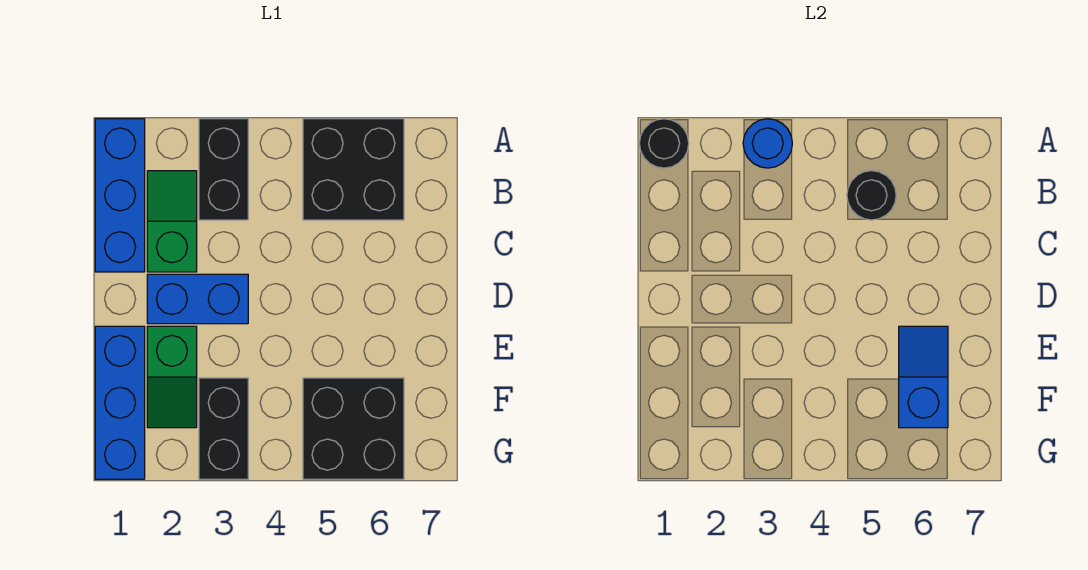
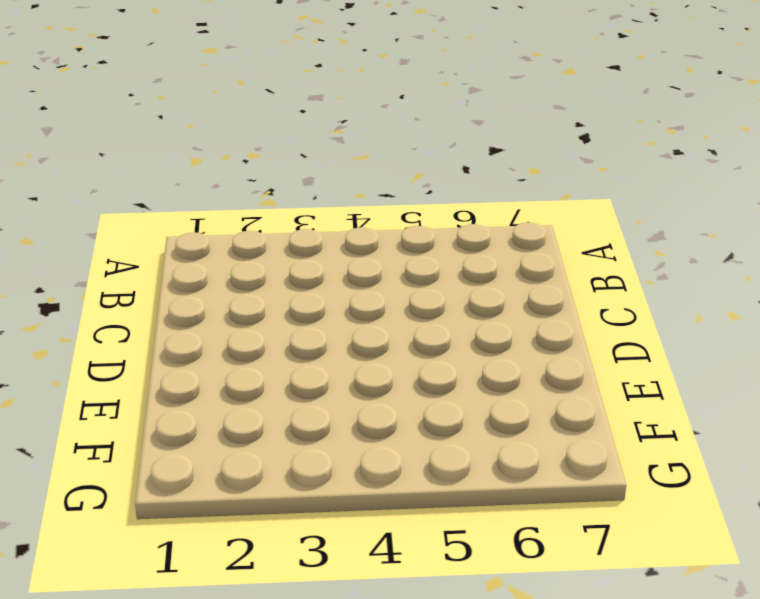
none -> blue 1x3 brick [95,119,145,272]
none -> black 1x2 brick [199,119,248,220]
none -> black 2x2 brick [303,119,404,220]

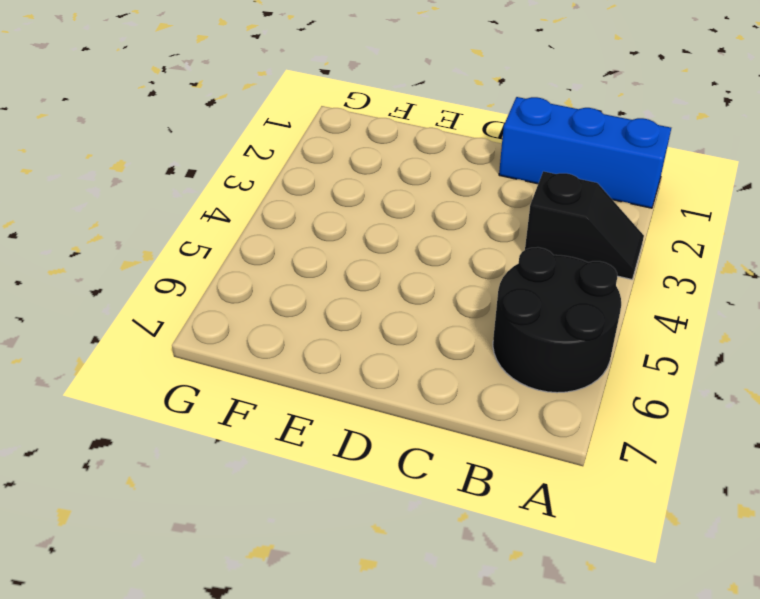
black 1x2 slope [525,171,644,279] -> black 1x2 brick [199,119,248,220]
black 2x2 round brick [493,247,621,393] -> black 2x2 brick [303,119,404,220]
none -> green 1x2 slope [147,171,197,272]
none -> blue 1x2 brick [147,274,248,324]
none -> blue 1x3 brick [95,326,145,479]

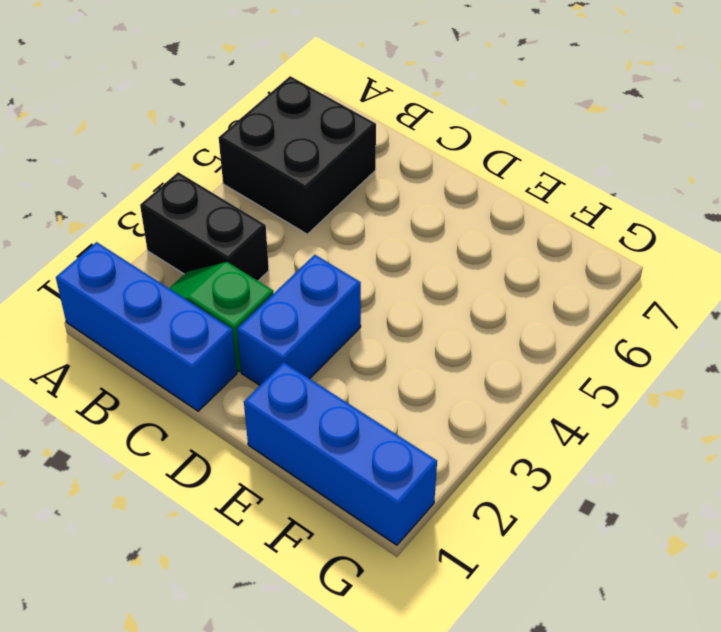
none -> green 1x2 slope [147,326,197,428]
none -> black 1x2 brick [199,378,248,479]
none -> black 2x2 brick [303,378,404,479]

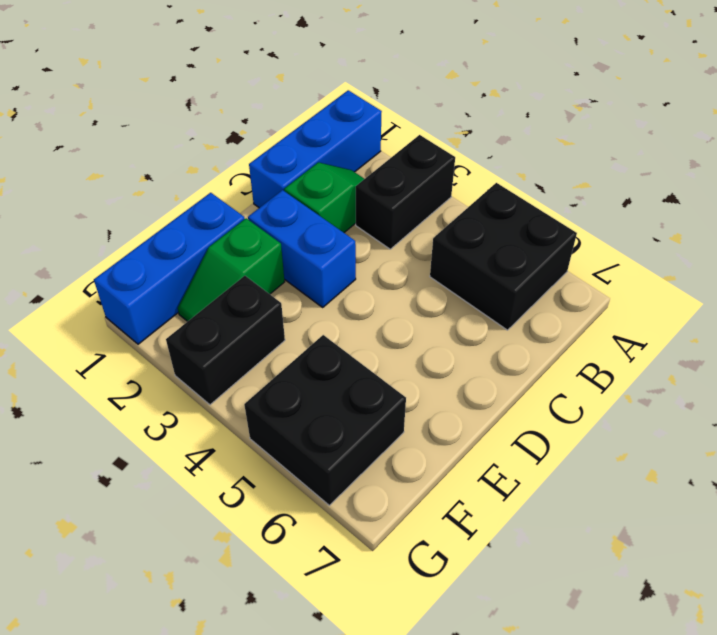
none -> black 1x1 round brick [639,119,689,168]
none -> blue 1x1 round brick [743,119,792,168]
none -> black 1x1 round brick [847,171,896,220]

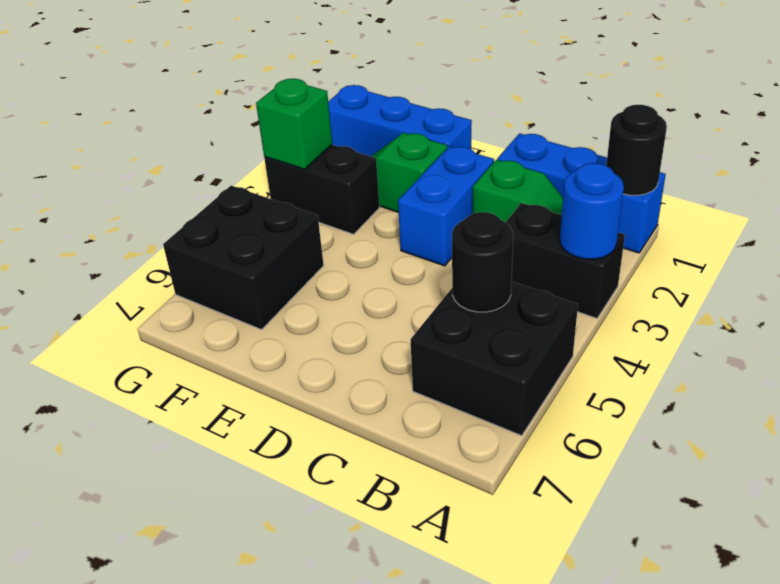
green 1x1 brick [256,79,332,169] -> none
none -> blue 1x2 slope [899,326,948,428]

